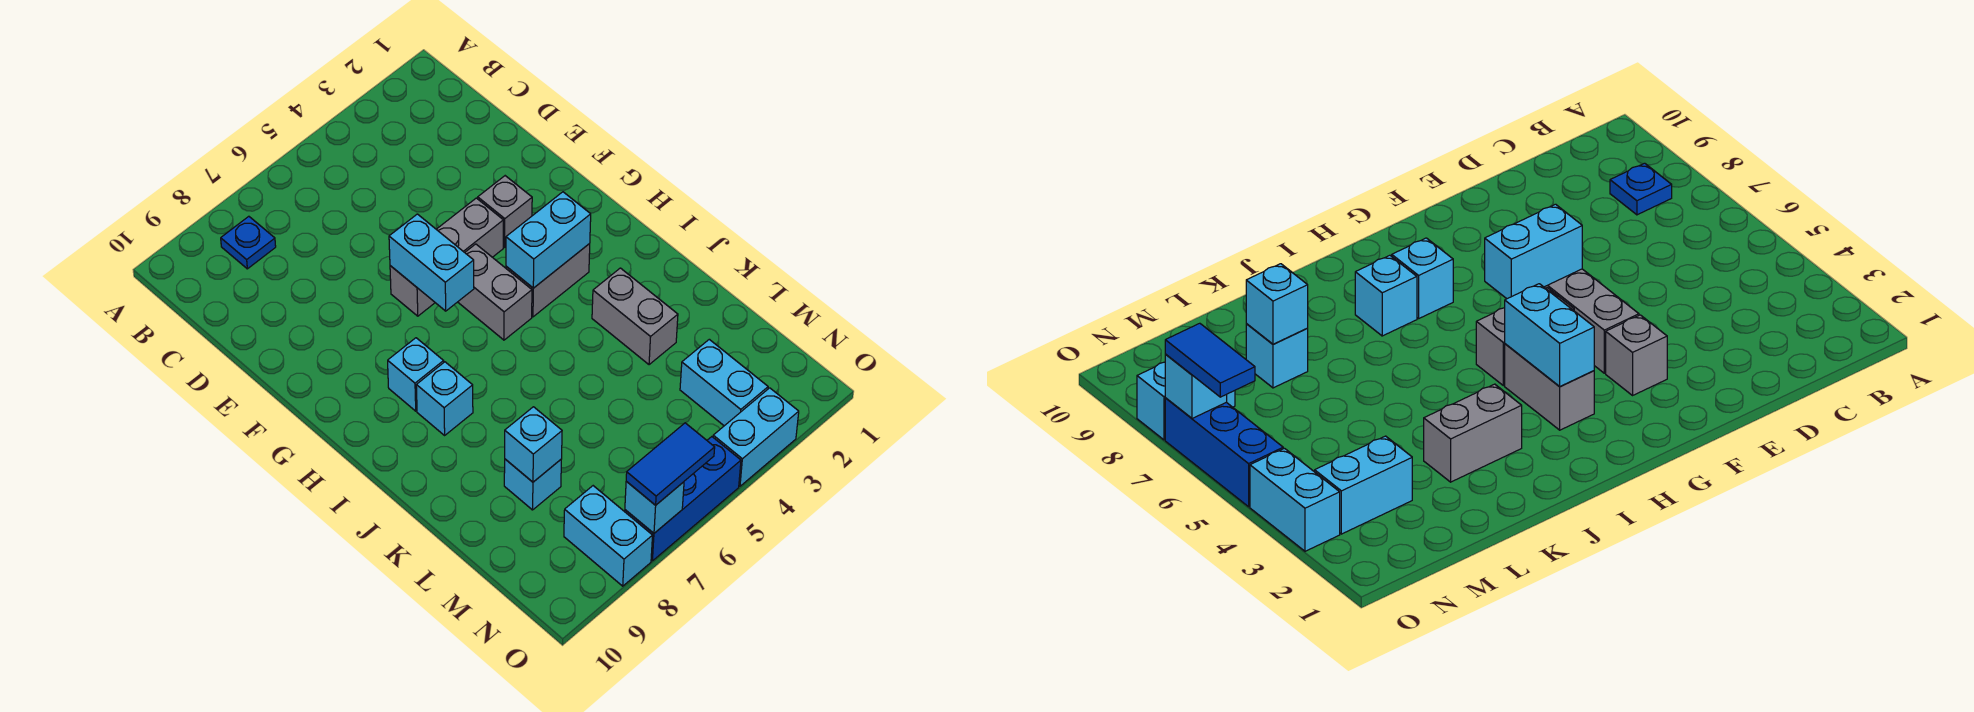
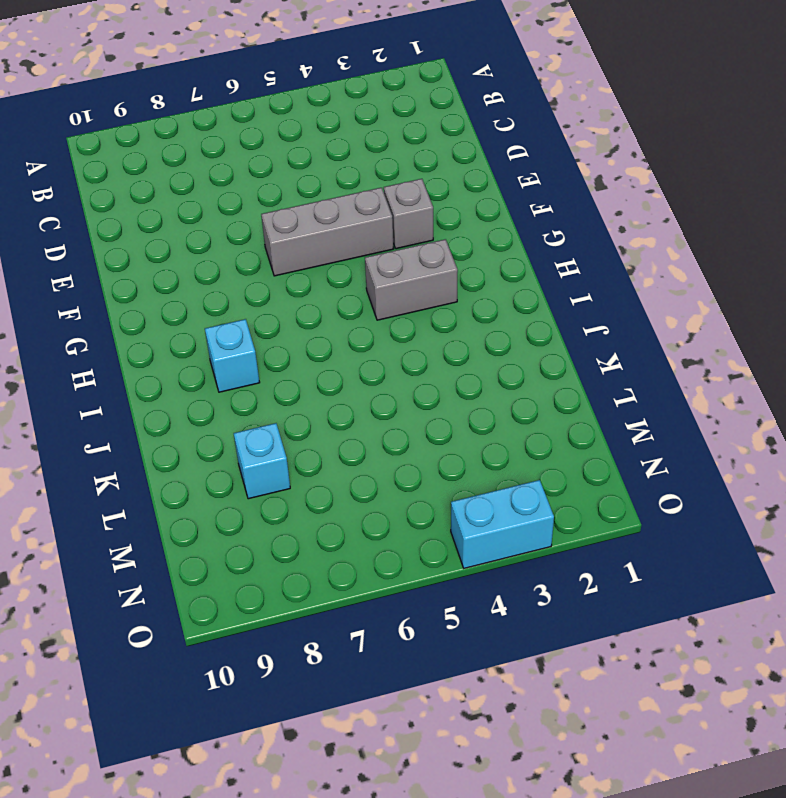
none -> blue 1x1 plate [221,216,276,269]
none -> grey 1x2 brick [458,244,532,340]
none -> cyan 1x1 brick [388,338,444,411]

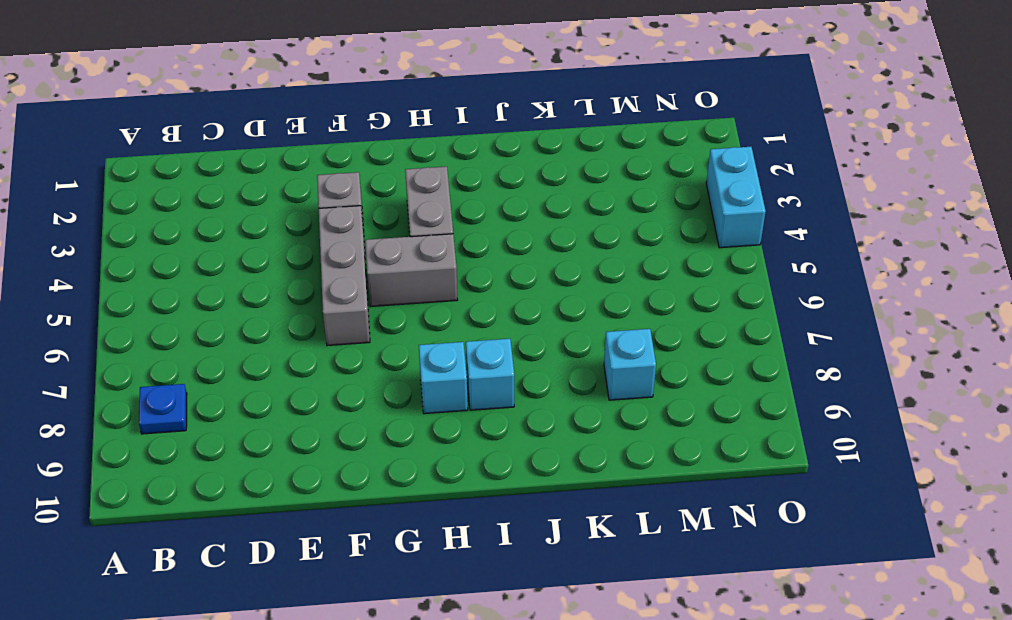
none -> grey 1x2 brick [592,268,678,365]
none -> cyan 1x2 brick [680,339,768,426]
none -> cyan 1x2 brick [564,486,653,586]

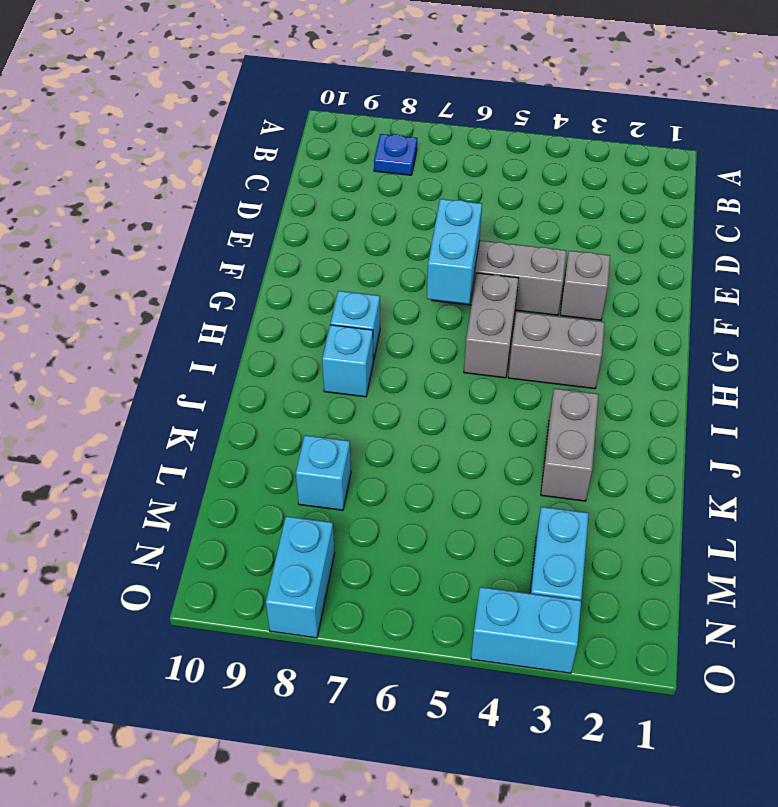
none -> blue 1x3 brick [625,437,741,561]
none -> cyan 1x2 brick [506,192,591,288]
none -> cyan 1x1 brick [505,407,562,482]

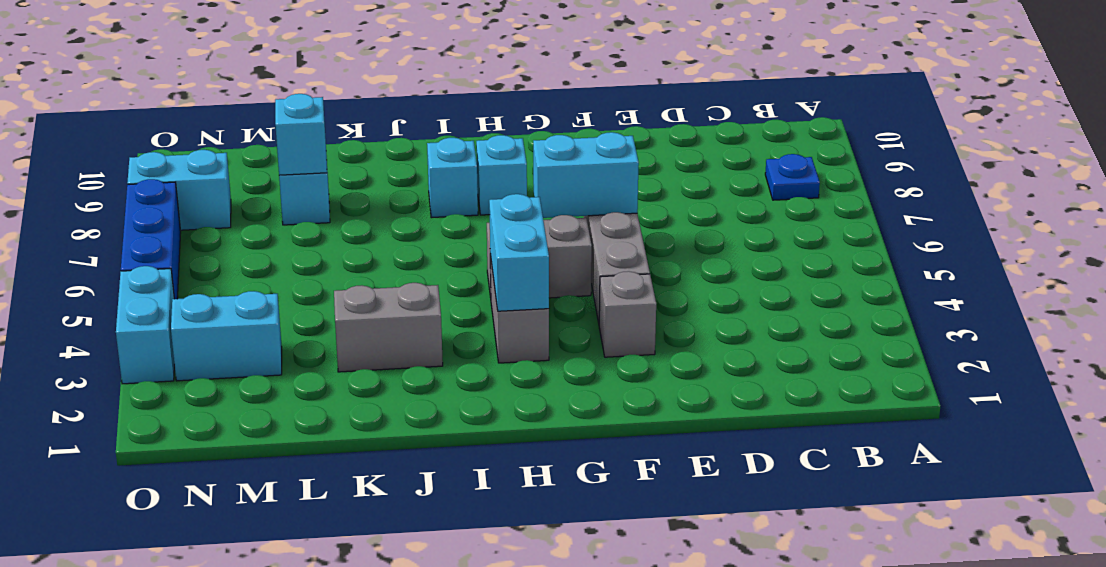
none -> cyan 1x1 brick [625,481,684,533]
none -> blue 1x2 tile [626,423,715,505]

